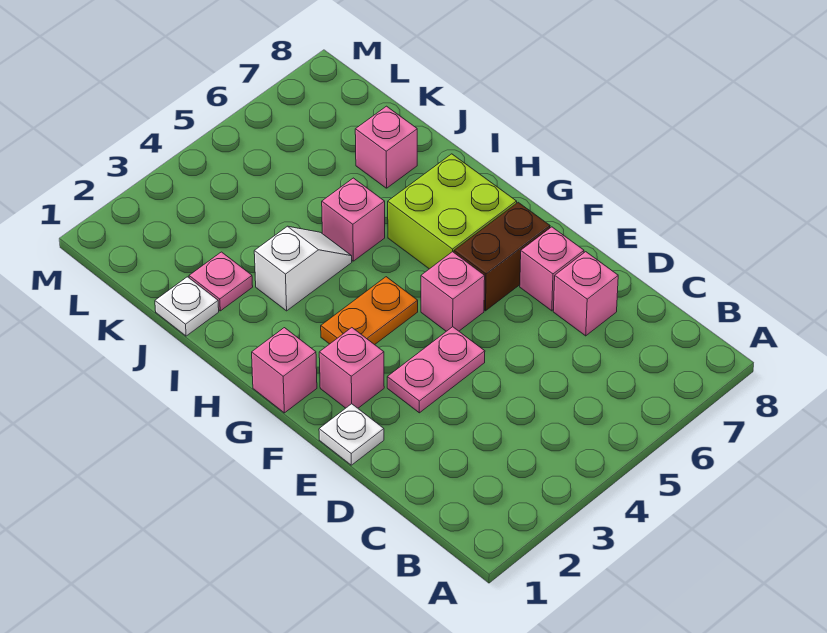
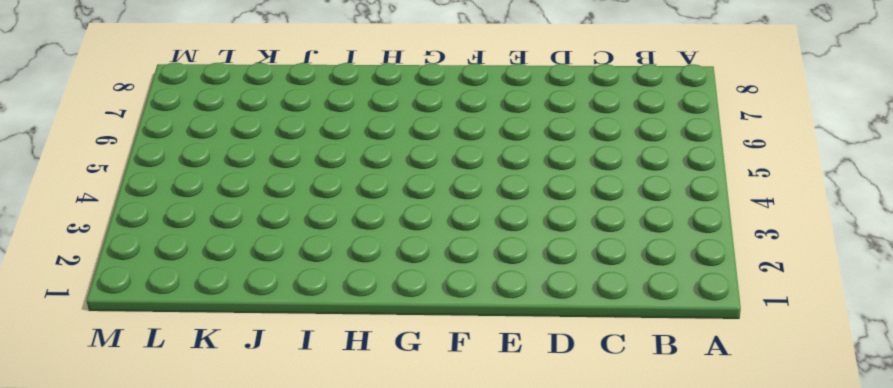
none -> pink 1x1 brick [553,252,618,336]
none -> white 1x1 plate [319,404,384,465]
none -> pink 1x2 plate [387,327,485,413]

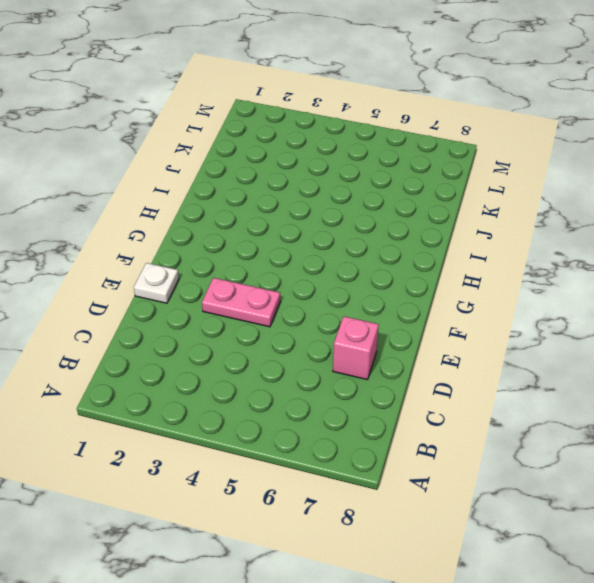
none -> pink 1x1 brick [520,227,584,311]
none -> pink 1x1 brick [319,328,384,408]
none -> pink 1x1 brick [421,252,485,331]

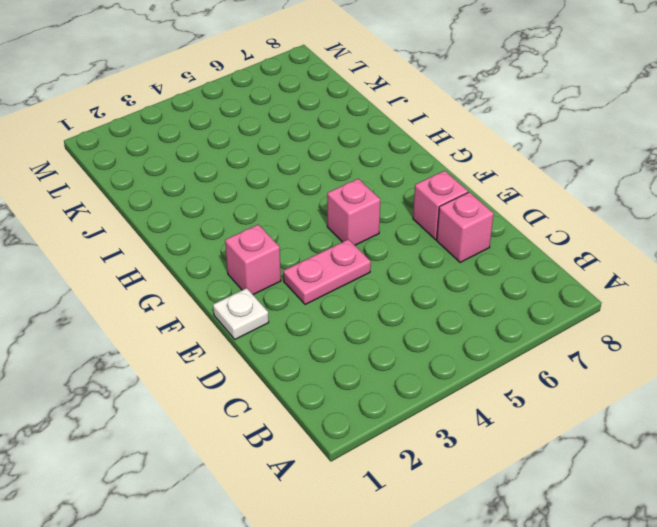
none -> brown 1x2 brick [454,202,550,311]
none -> pink 1x1 brick [252,328,317,413]
none -> orange 1x2 plate [321,277,418,345]

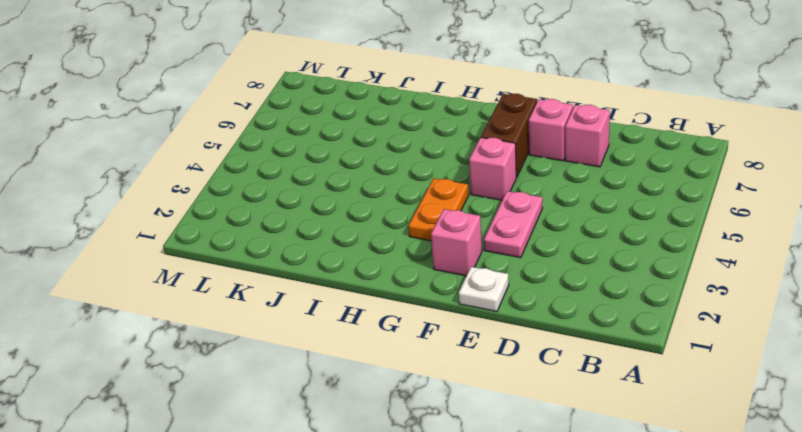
none -> pink 1x1 brick [252,328,317,413]
none -> lime 2x2 brick [388,154,517,269]
none -> white 1x2 slope [254,226,352,311]

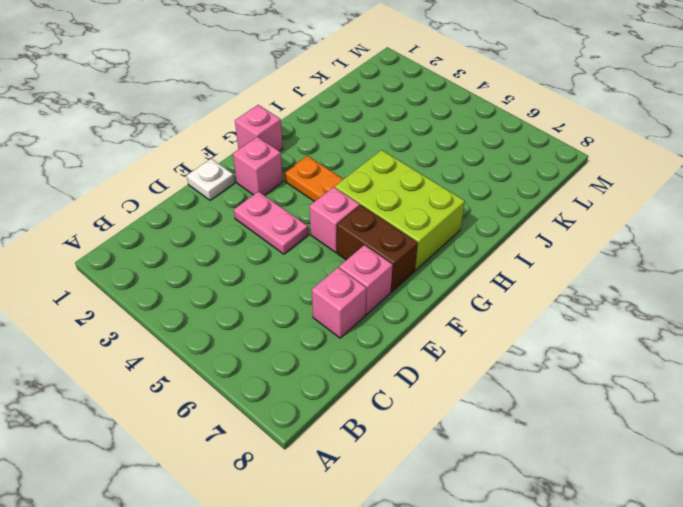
lime 2x3 brick [335,150,465,270] -> lime 2x2 brick [388,154,517,269]
none -> white 1x2 slope [254,226,352,311]
none -> pink 1x1 brick [322,178,385,261]
none -> white 1x1 plate [155,277,219,336]

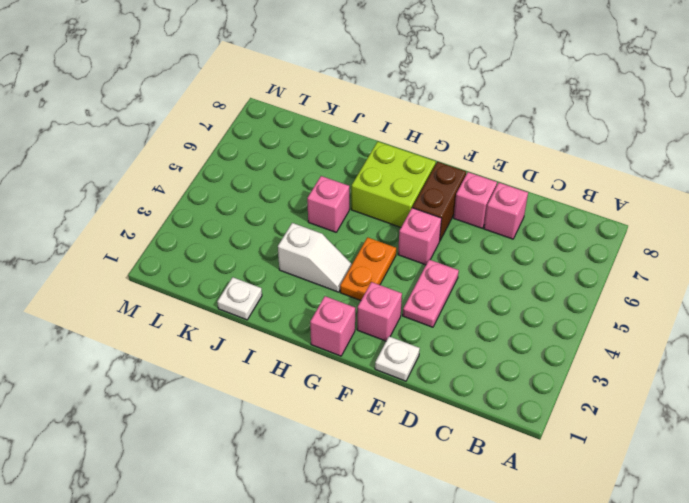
white 1x2 slope [278,223,352,292] -> white 1x2 slope turned to [254,226,352,311]
none -> pink 1x1 plate [189,252,253,311]
none -> pink 1x1 brick [355,106,417,188]

